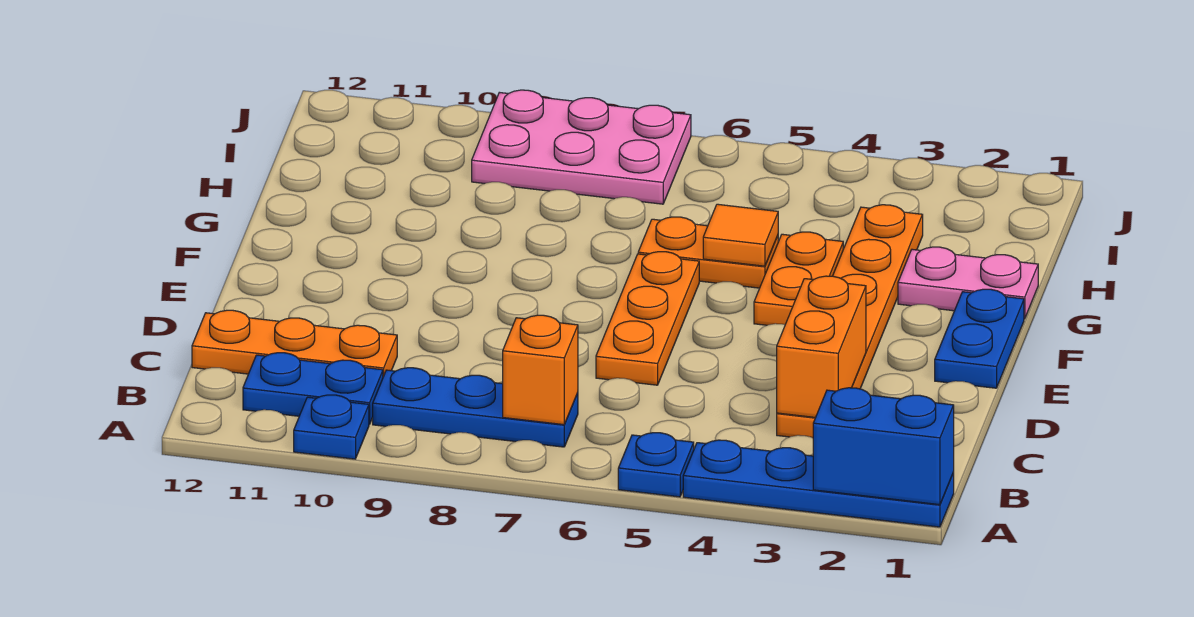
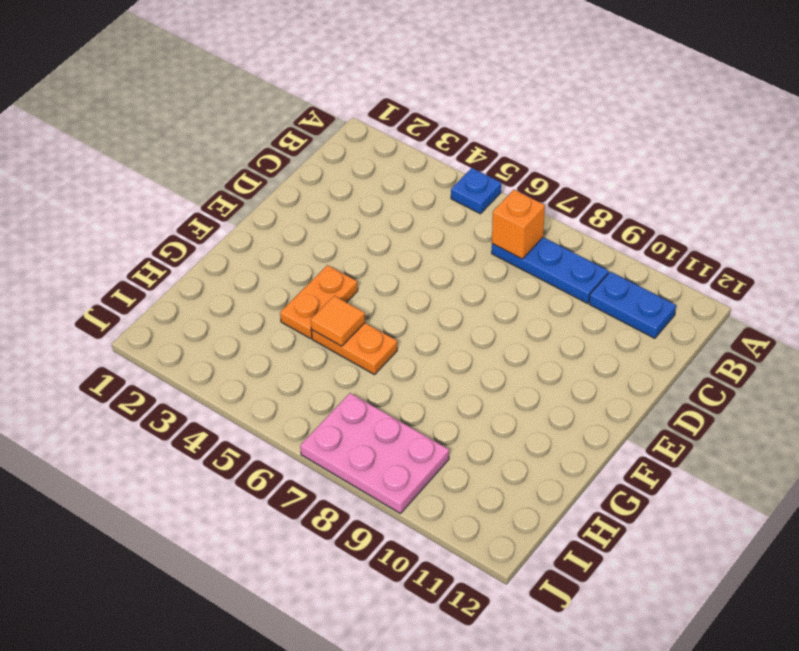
none -> blue 1x4 plate [683,440,954,527]
none -> blue 1x1 plate [294,395,369,459]
none -> orange 1x6 plate [777,205,923,438]

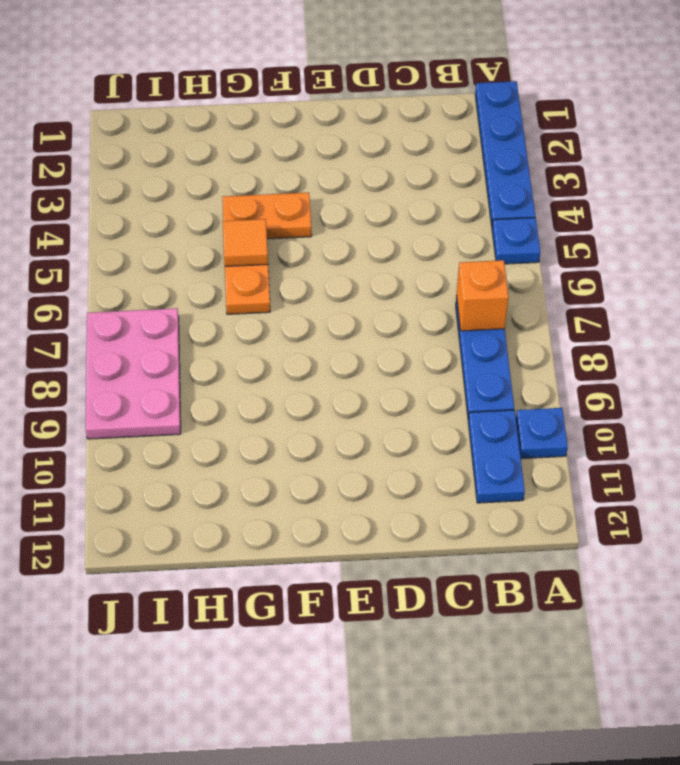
none -> orange 1x6 plate [777,205,923,438]
none -> orange 1x3 plate [192,310,397,377]
none -> orange 1x3 plate [596,252,699,385]

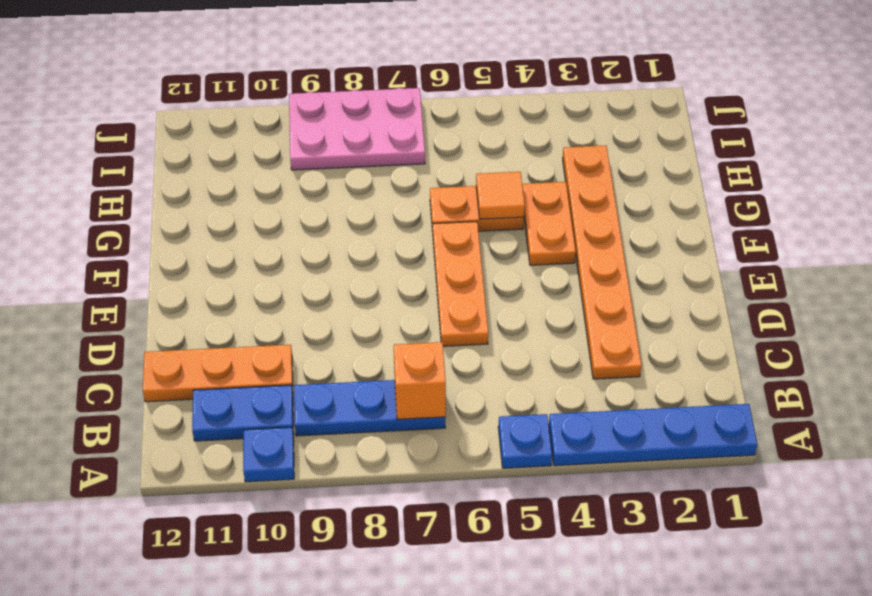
none -> blue 1x2 plate [935,289,1024,388]
none -> pink 1x2 plate [898,247,1038,319]
none -> blue 1x2 brick [813,388,954,505]

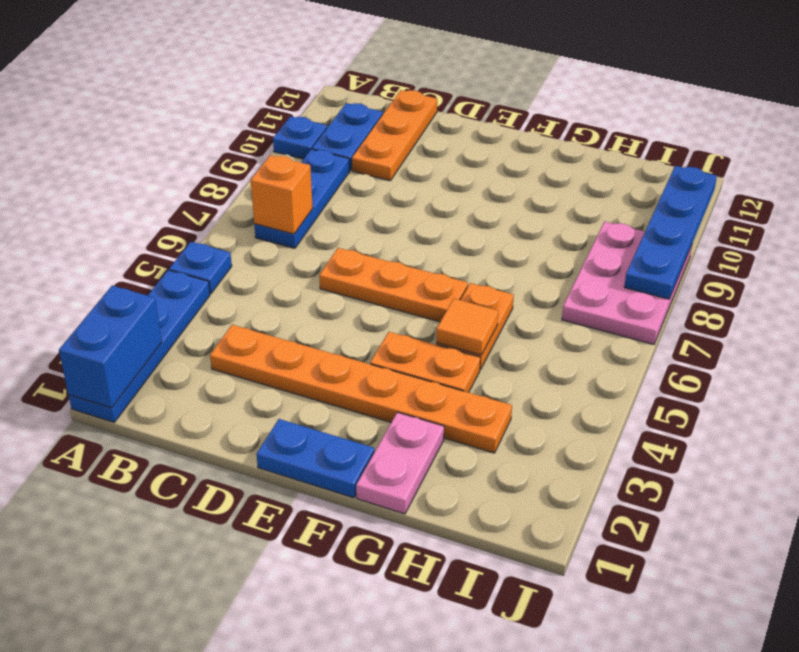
blue 1x4 plate [624,166,717,299] -> none
none -> orange 1x2 brick [777,276,866,417]

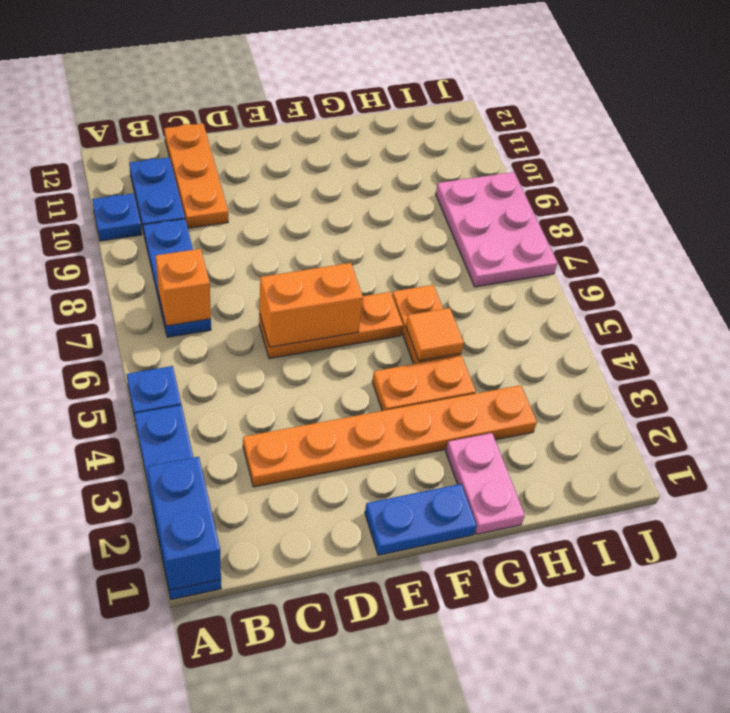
orange 1x2 brick [259,263,363,347] -> orange 1x2 brick moved to [777,276,866,417]

